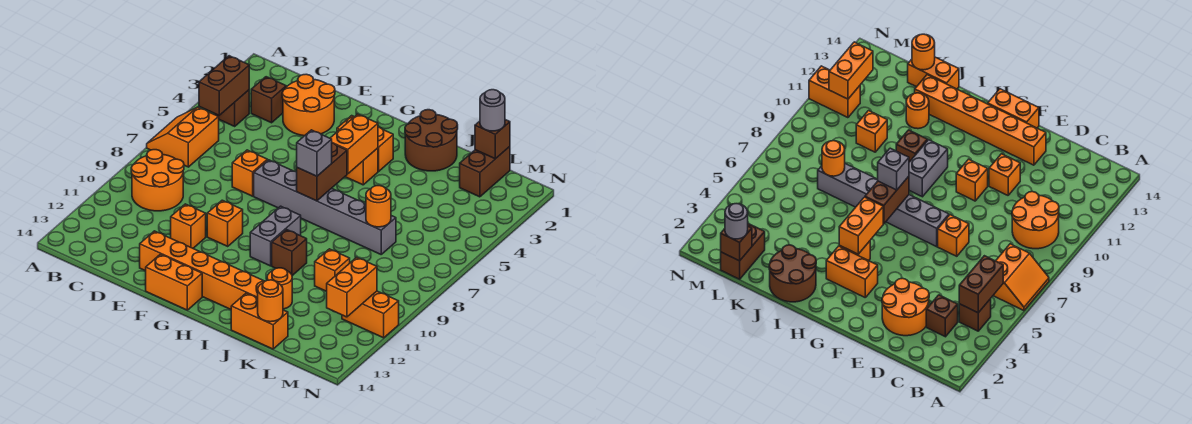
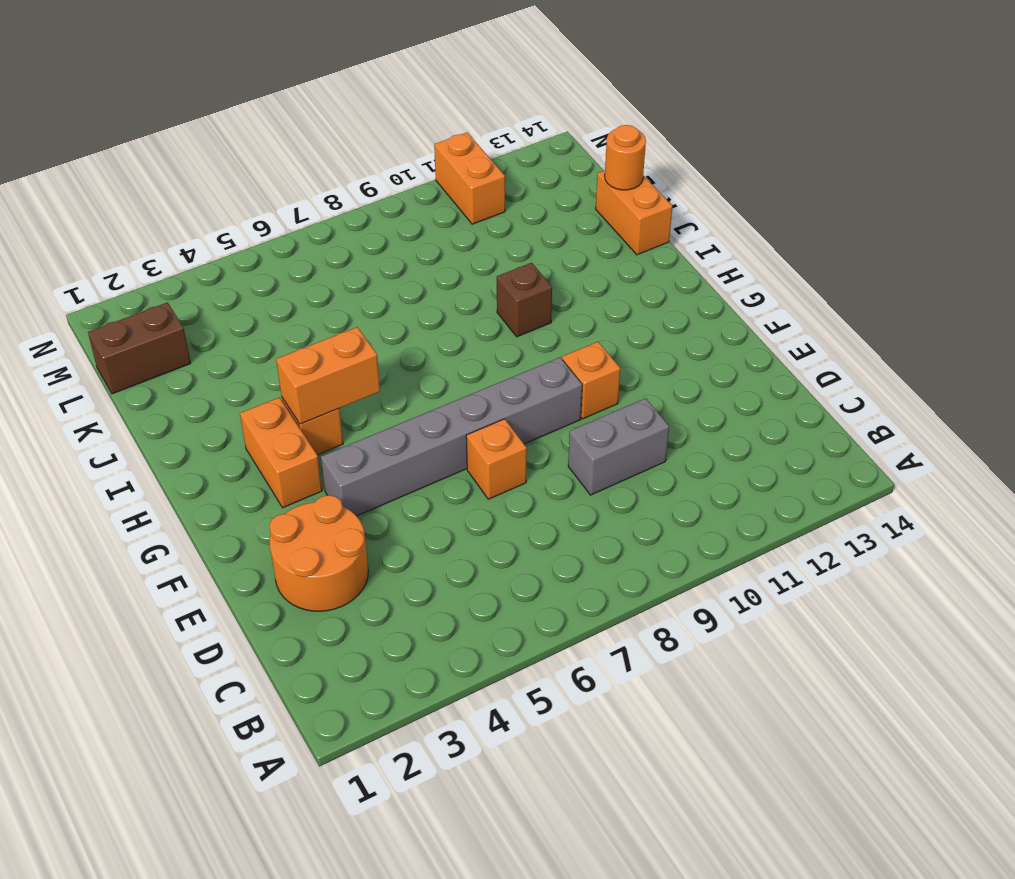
grey 1x2 brick [568,398,669,495] -> grey 1x2 brick moved to [250,206,301,266]
grey 1x6 brick [321,357,582,516] -> grey 1x6 brick turned to [254,160,396,254]
none -> orange 2x2 slope [147,107,219,167]
none -> brown 1x1 brick [214,90,249,126]
none -> orange 2x2 round brick [131,150,184,211]
none -> brown 1x1 brick [251,77,286,123]

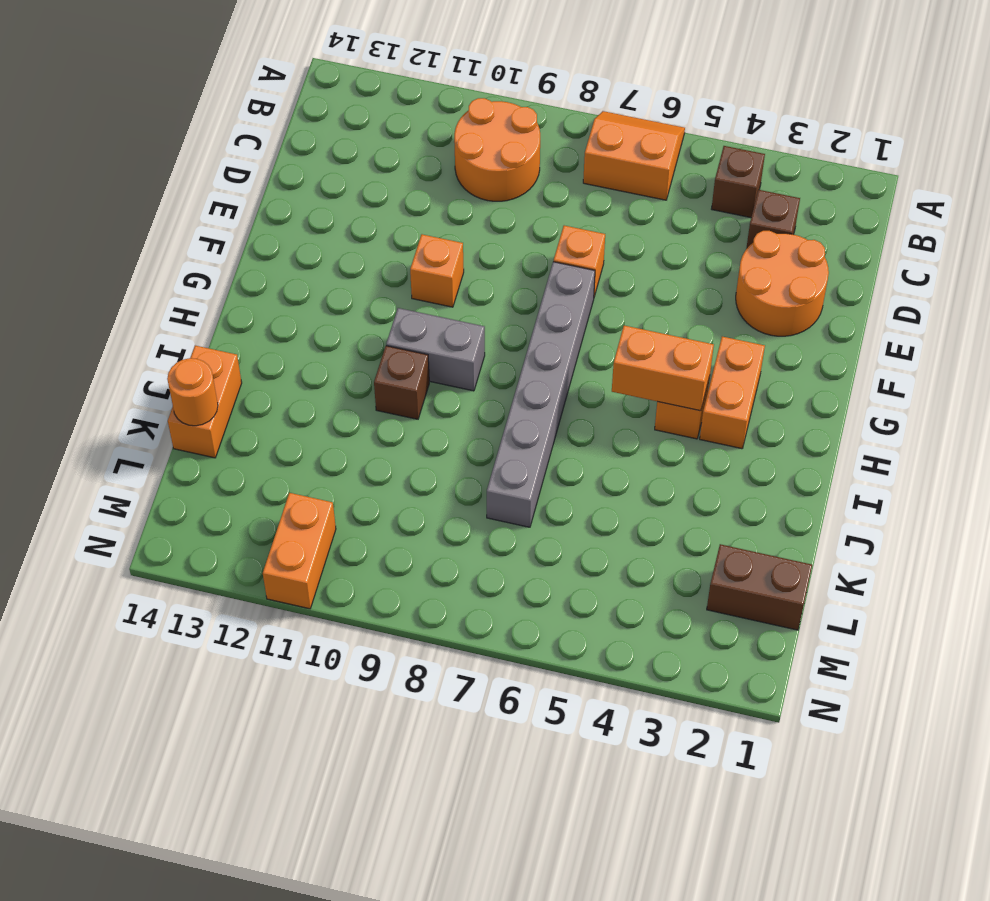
none -> orange 1x1 brick [171,204,206,248]
none -> orange 1x6 brick [140,231,265,309]
none -> orange 1x2 brick [146,254,202,310]
none -> brown 2x2 round brick [405,110,458,171]

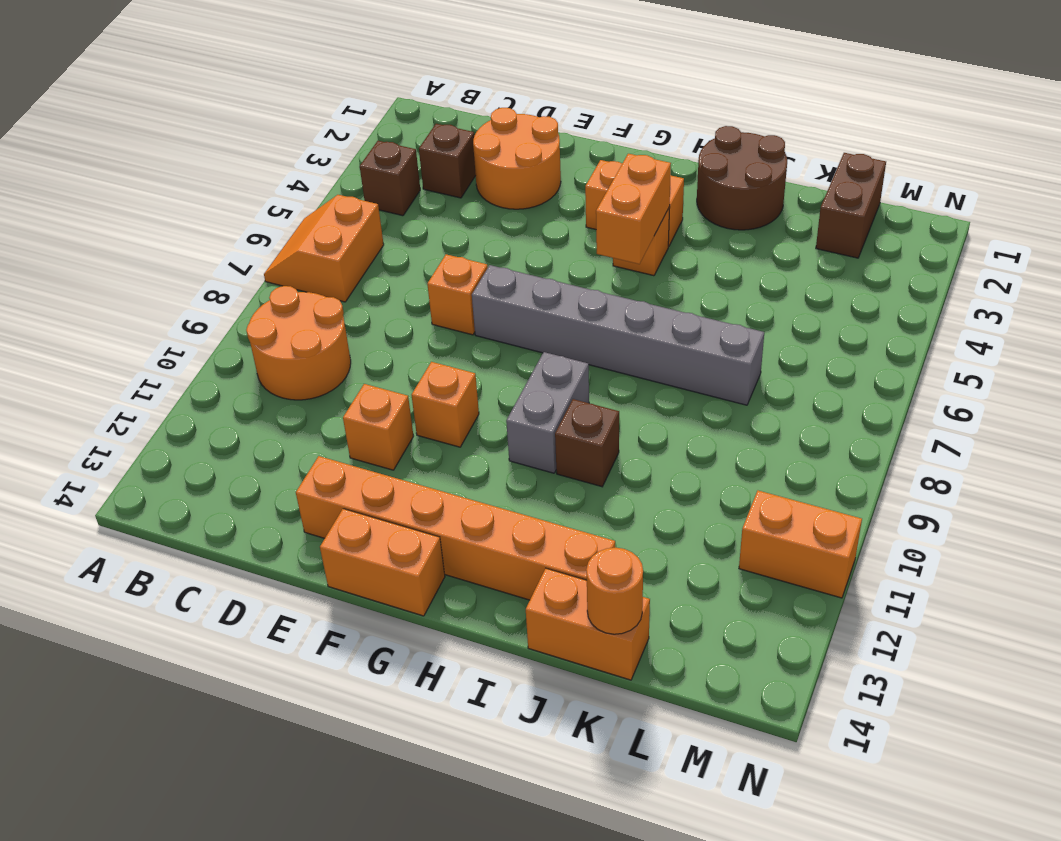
none -> orange 1x1 round brick [267,268,292,309]
none -> orange 1x1 brick [315,249,350,291]
none -> brown 1x2 brick [199,56,249,115]
none -> brown 1x2 brick [297,143,347,201]

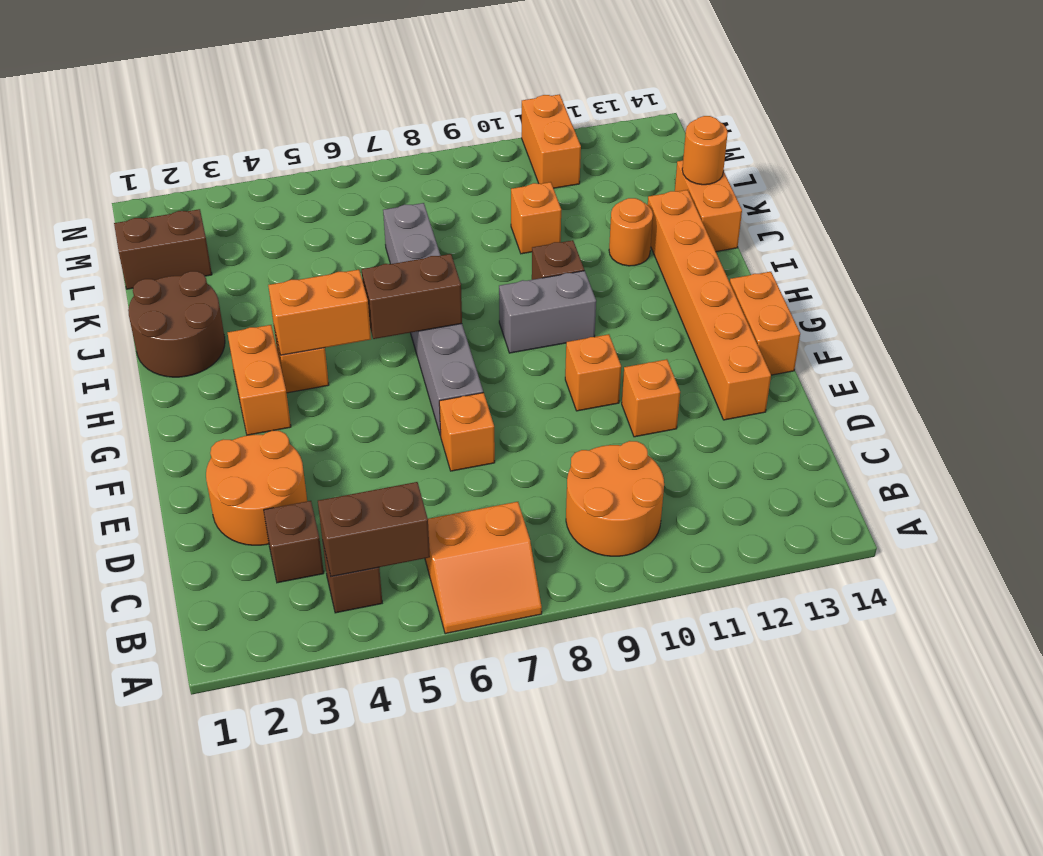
none -> orange 1x1 round brick [366,186,391,227]
none -> brown 1x1 brick [475,120,510,159]
none -> orange 1x2 brick [327,257,377,317]
none -> grey 1x1 brick [297,130,332,176]

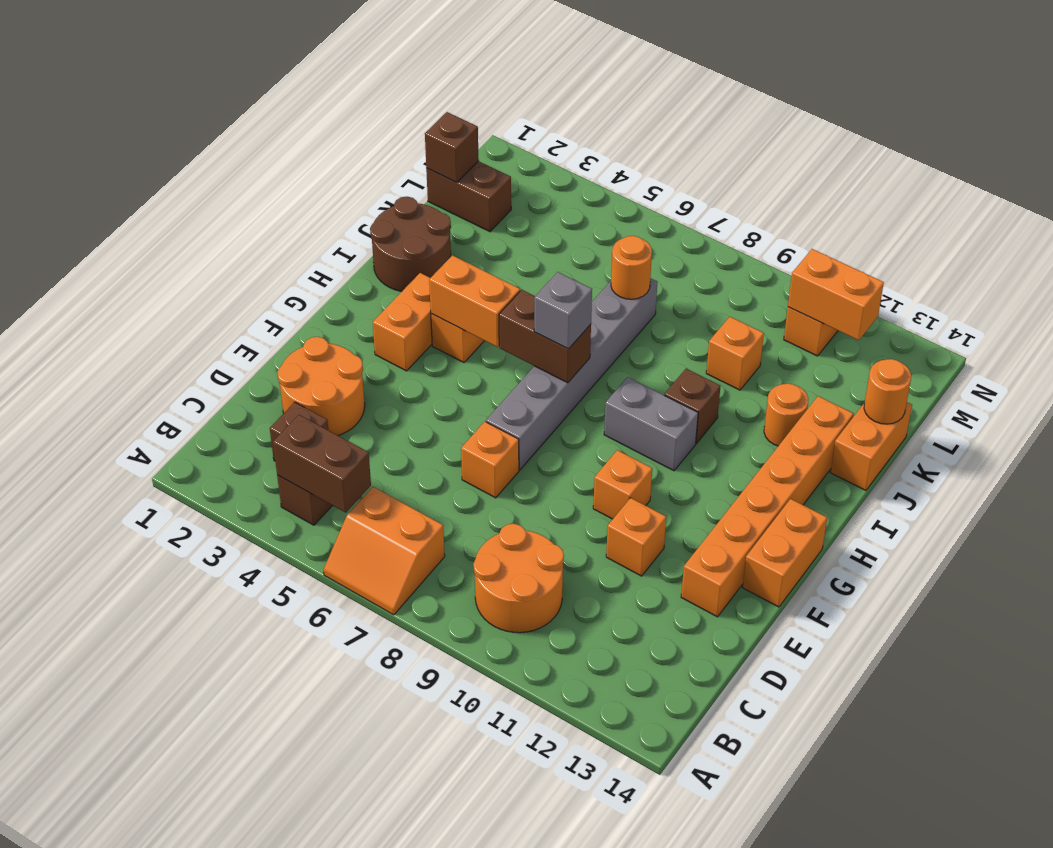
none -> grey 1x1 round brick [480,90,505,131]

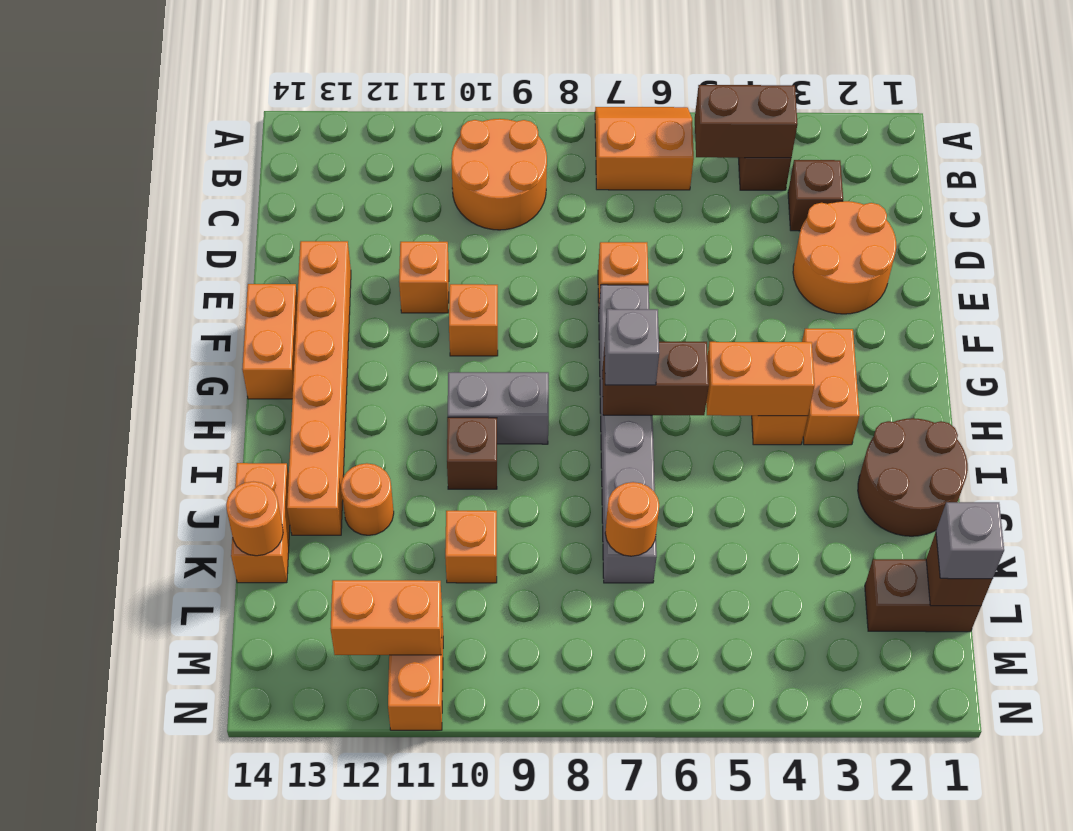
grey 1x1 brick [936,502,1004,579] -> grey 1x1 round brick [480,90,505,131]

